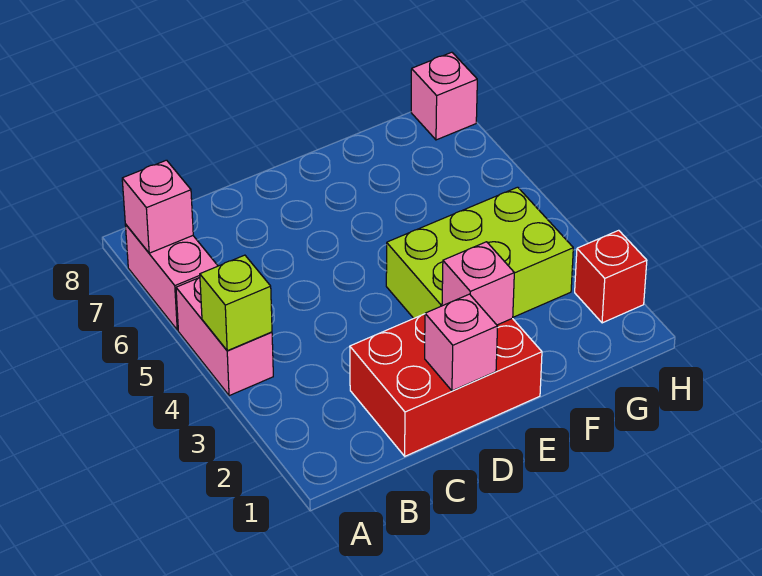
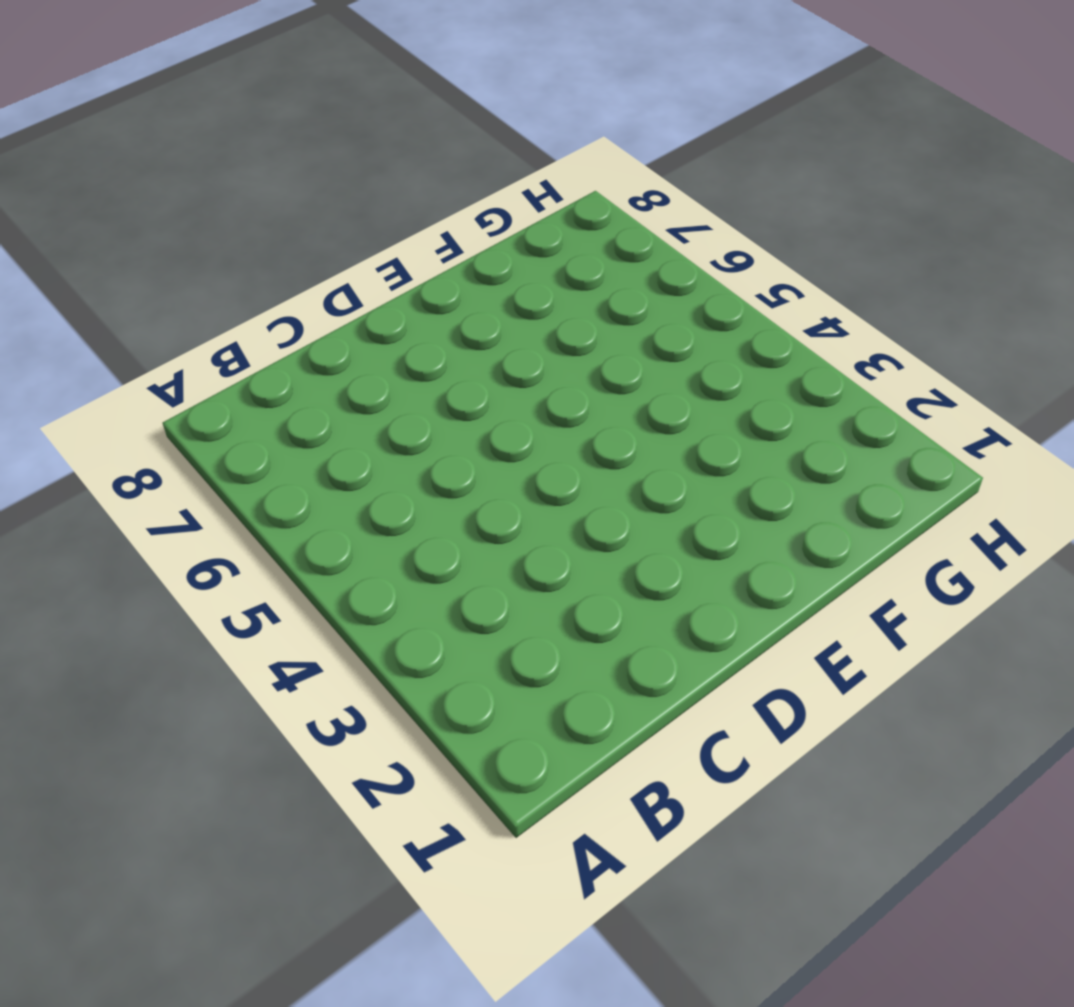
none -> pink 1x2 brick [176,277,273,396]
none -> pink 1x2 brick [125,224,218,330]

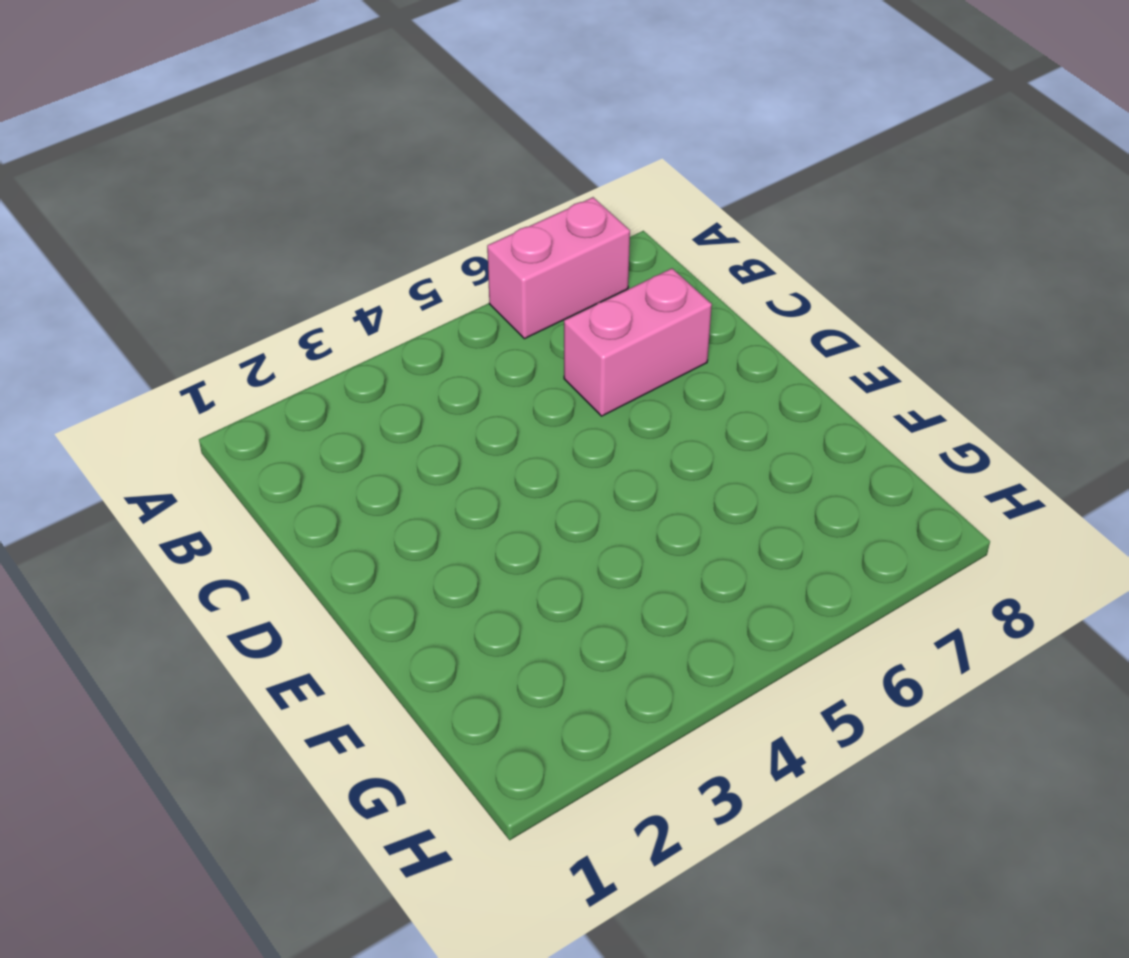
pink 1x2 brick [564,268,712,416] -> pink 1x2 brick moved to [176,277,273,396]
none -> red 2x3 brick [350,314,542,456]
none -> lime 2x3 brick [386,187,573,318]

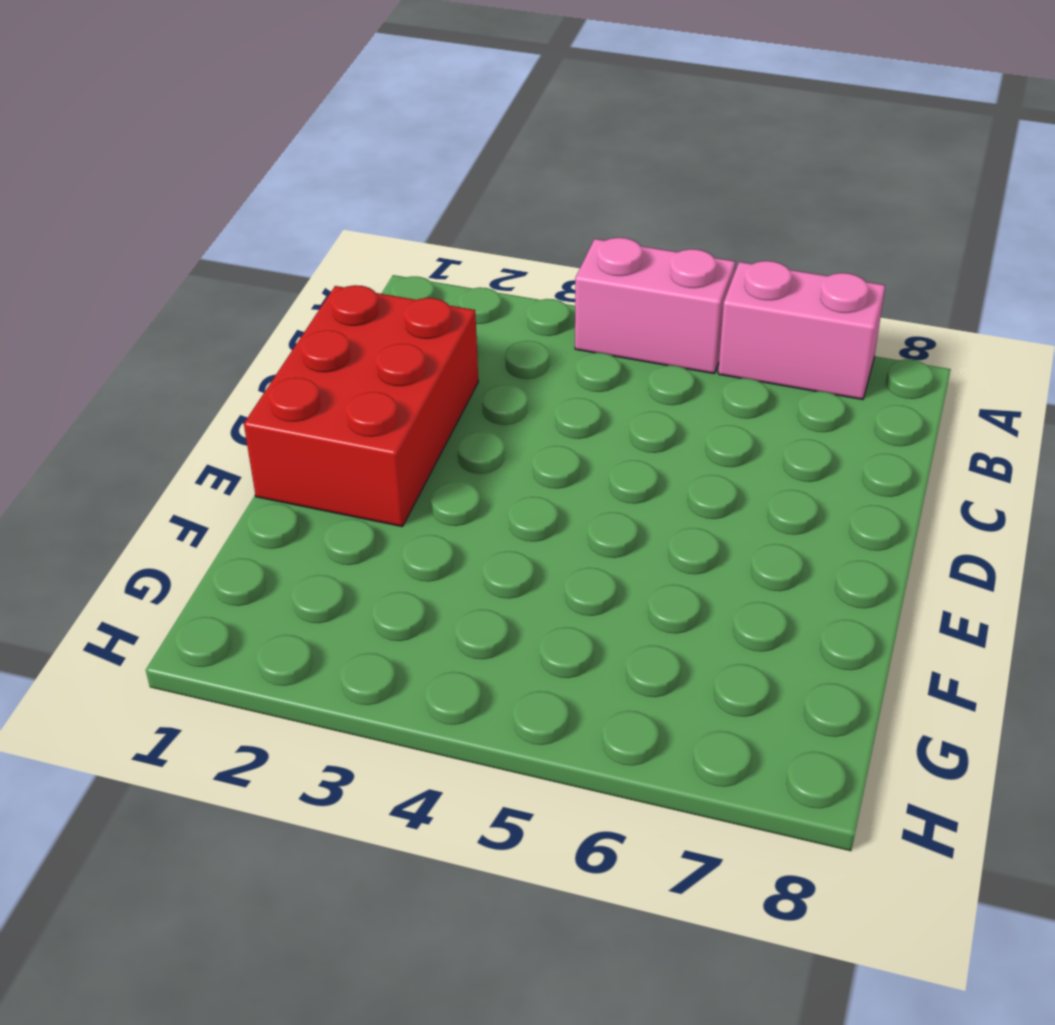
none -> lime 2x3 brick [386,187,573,318]
none -> red 1x1 brick [575,230,647,323]

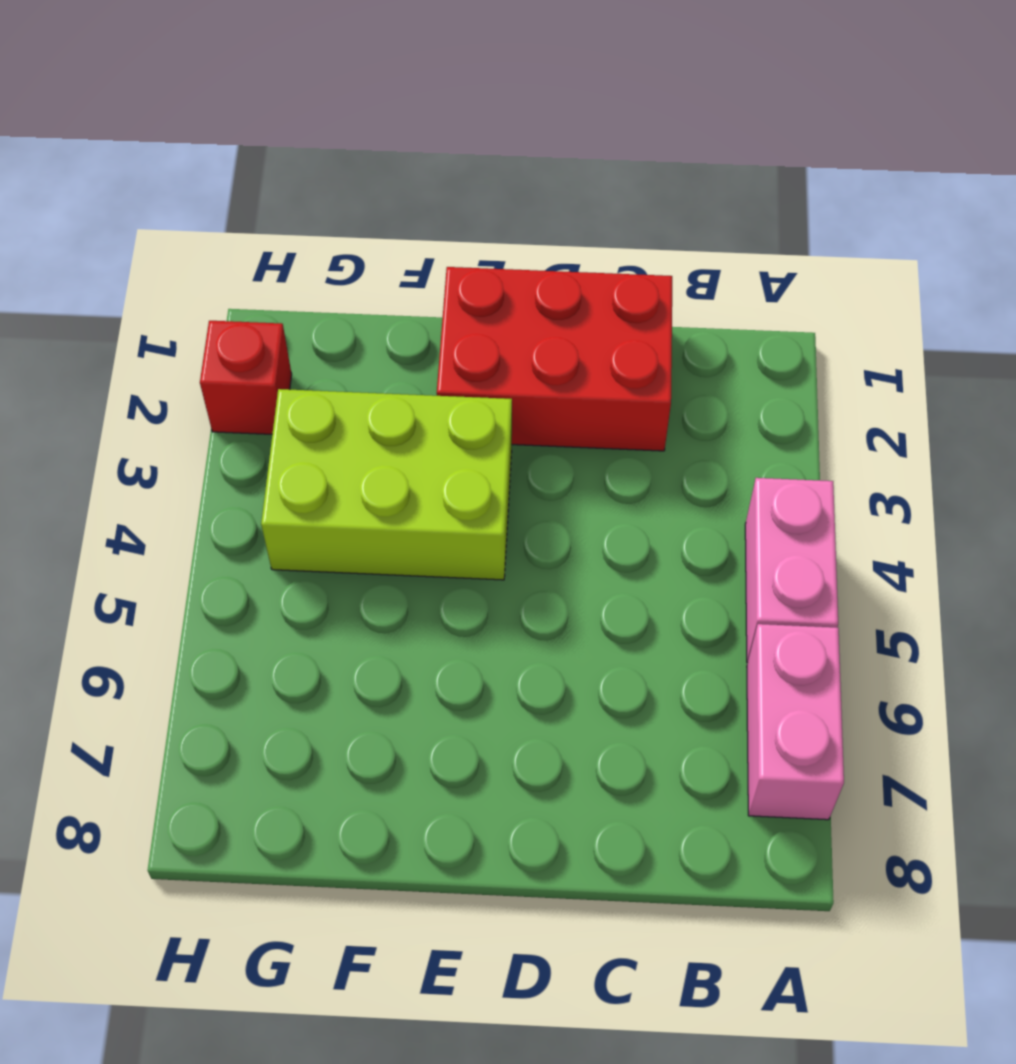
none -> pink 1x1 brick [411,52,477,140]
none -> lime 1x1 brick [200,255,272,351]

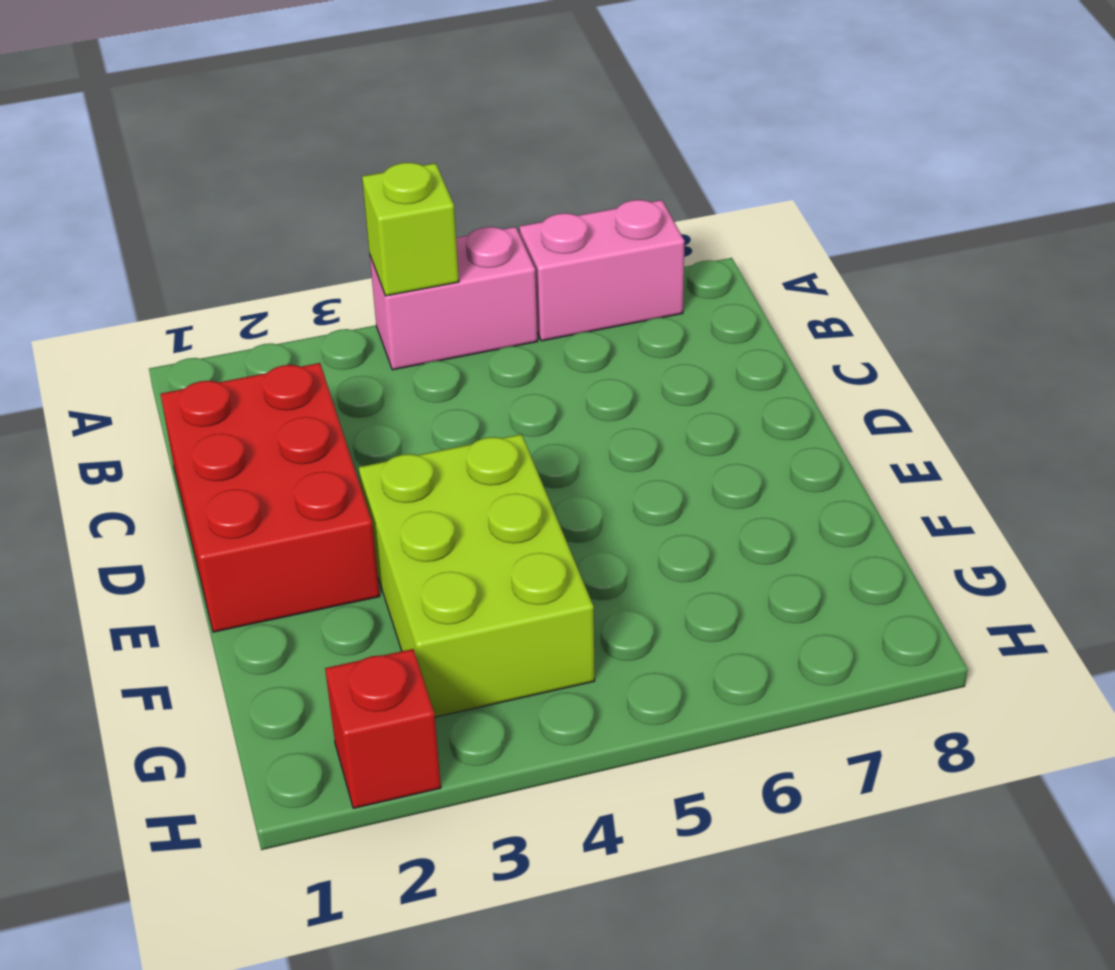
none -> pink 1x1 brick [411,52,477,140]
none -> pink 1x1 brick [122,160,193,253]

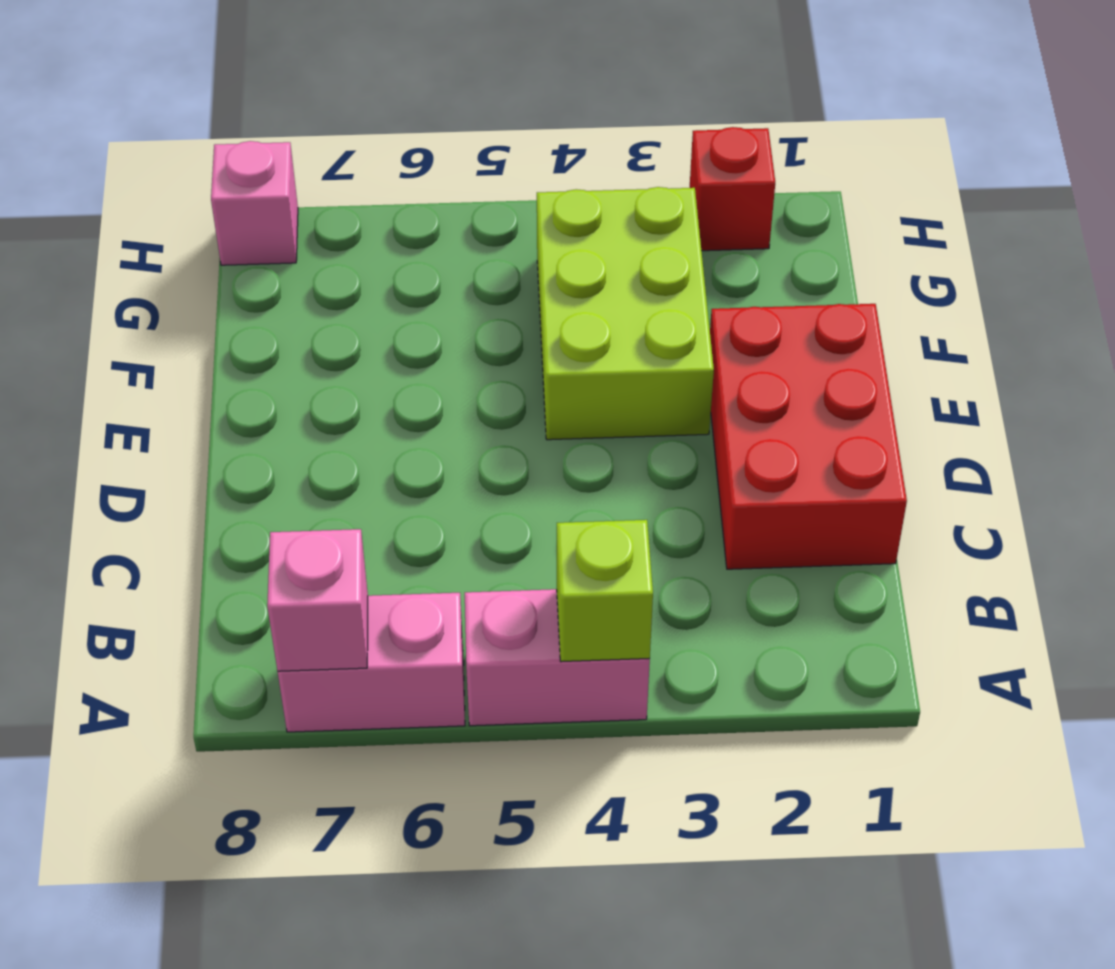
none -> pink 1x1 brick [425,294,498,391]
none -> pink 1x1 brick [442,242,514,325]

